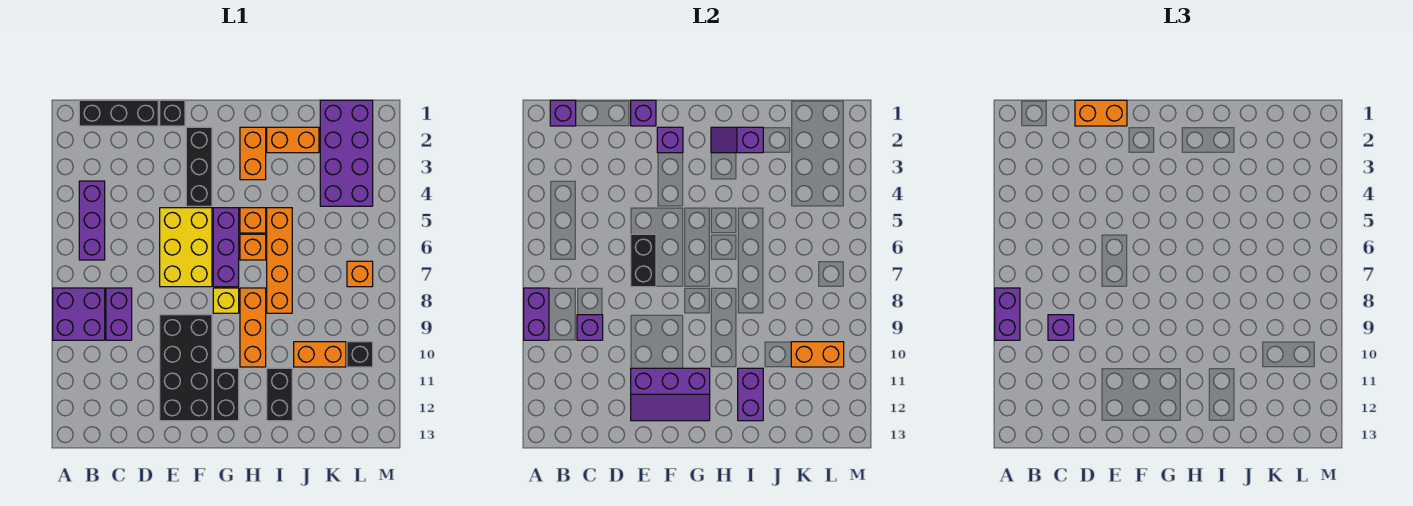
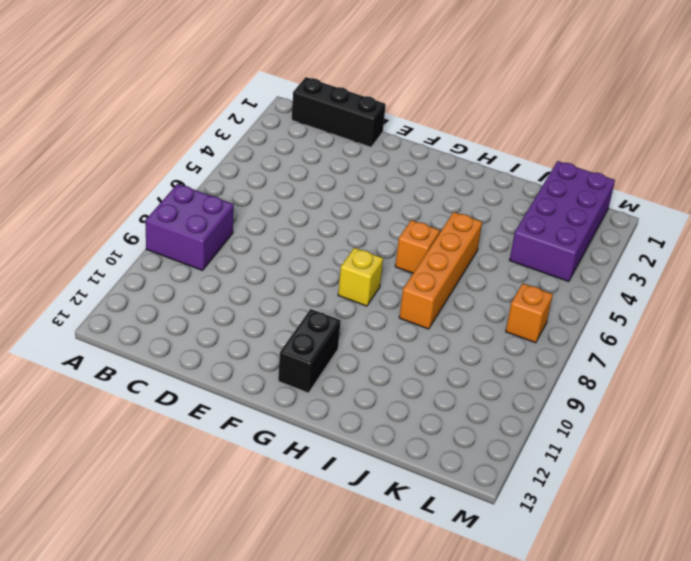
none -> purple 1x3 brick [79,181,105,260]
none -> purple 1x2 brick [106,288,132,340]
none -> black 1x1 brick [160,100,185,126]
none -> yellow 2x3 brick [160,208,212,287]

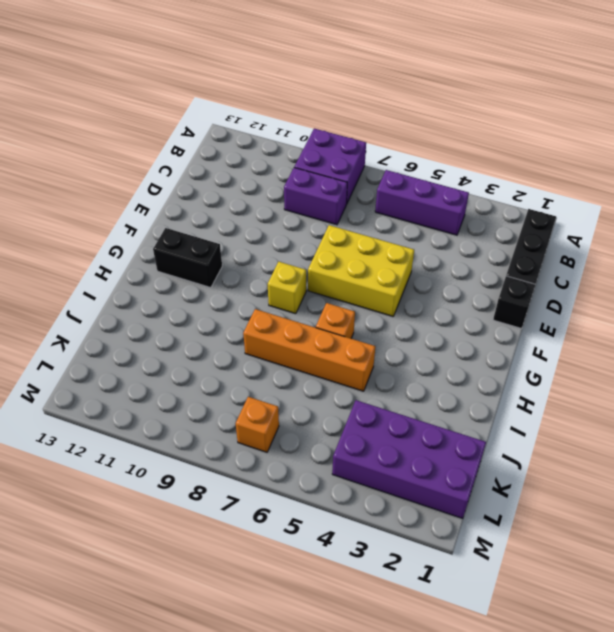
none -> black 2x4 brick [160,315,212,421]
none -> black 1x3 brick [186,127,212,206]
none -> purple 1x3 brick [213,208,239,287]
none -> orange 1x2 brick [240,127,266,180]

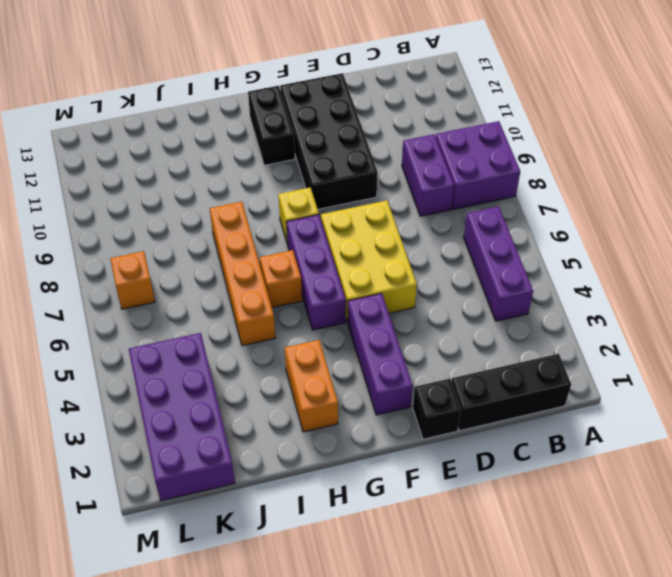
purple 1x3 brick [348,293,413,415] -> black 1x3 brick [186,127,212,206]
none -> orange 1x1 brick [240,208,266,233]
none -> orange 1x3 brick [240,288,266,367]
none -> orange 1x2 brick [267,127,319,153]
none -> black 1x2 brick [267,368,292,421]

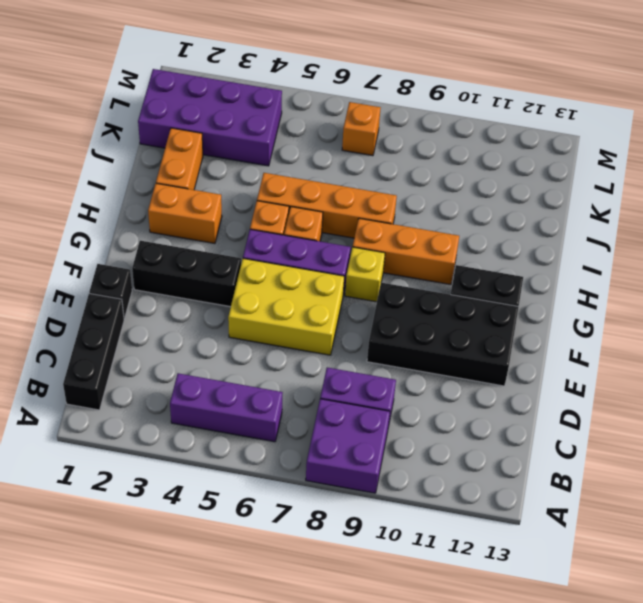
none -> black 1x2 brick [267,368,292,421]
none -> orange 1x2 brick [294,342,346,367]
none -> black 1x1 brick [347,342,373,367]
none -> purple 1x2 brick [524,288,549,340]

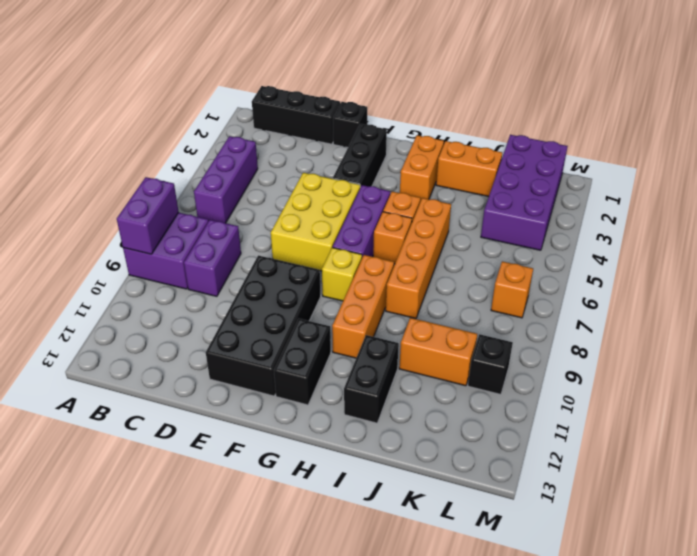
none -> purple 1x1 brick [550,100,576,126]
none -> purple 1x1 brick [577,315,603,340]
none -> purple 1x1 brick [631,100,656,126]
none -> black 1x2 brick [631,234,656,287]

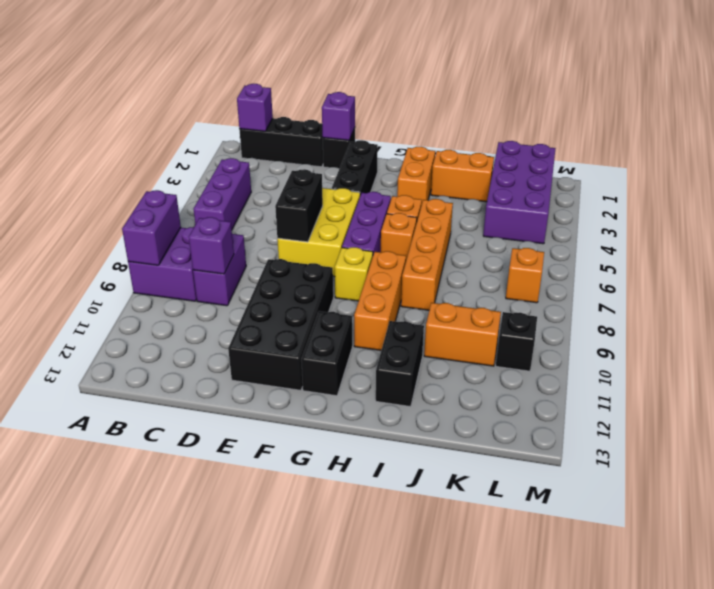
none -> purple 2x3 slope [631,368,710,421]
none -> purple 1x1 brick [657,127,683,153]
none -> purple 1x2 slope [711,127,763,153]
none -> purple 1x2 brick [738,368,763,421]

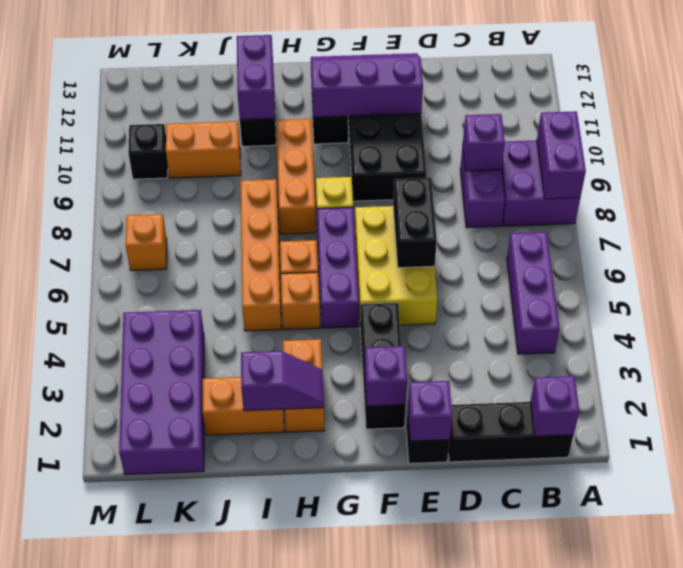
none -> orange 1x2 brick [791,342,844,367]
none -> purple 1x2 brick [995,288,1020,340]
none -> purple 1x1 brick [1048,315,1074,340]
none -> orange 1x2 brick [1075,100,1127,126]

